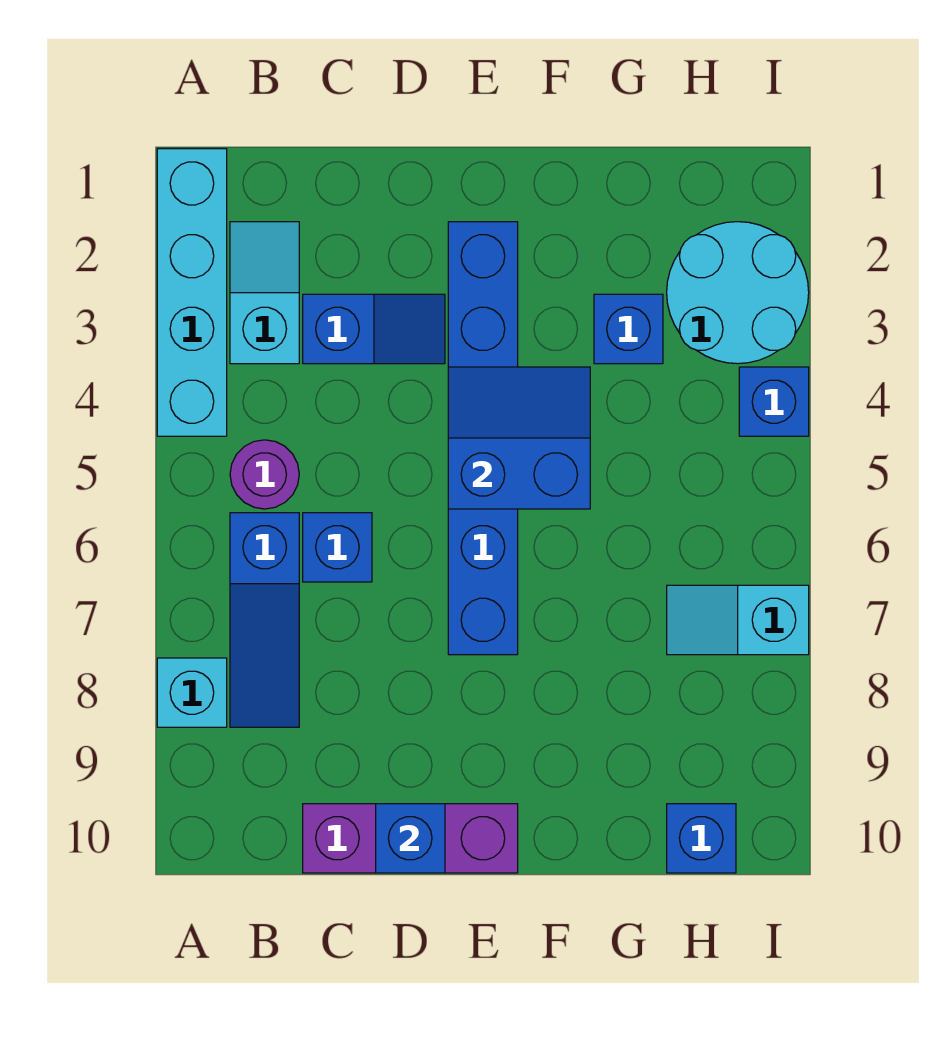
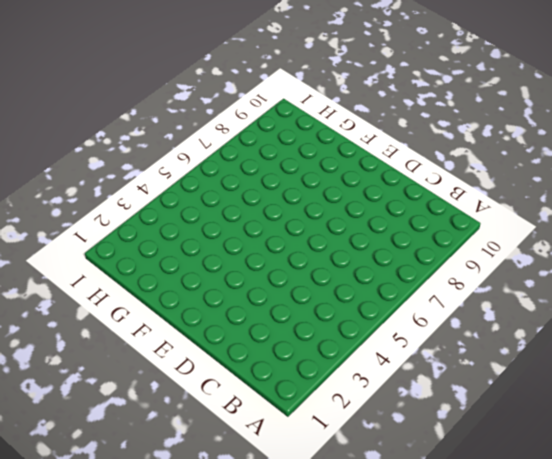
none -> cyan 1x4 brick [157,149,227,436]
none -> cyan 1x1 brick [157,658,227,727]
none -> cyan 1x2 slope [230,222,299,364]

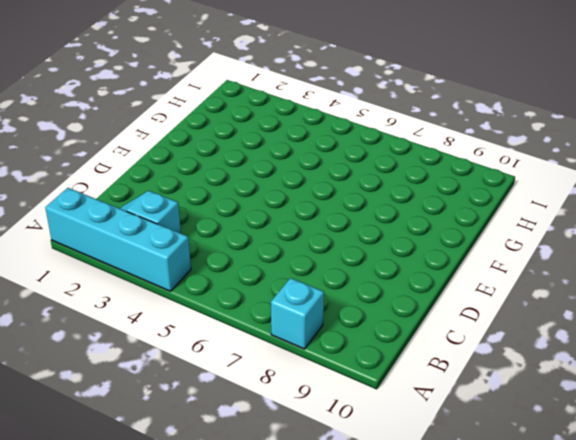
none -> purple 1x1 round brick [230,440,299,509]
none -> blue 1x3 slope [230,513,299,727]
none -> blue 1x2 slope [303,294,445,364]

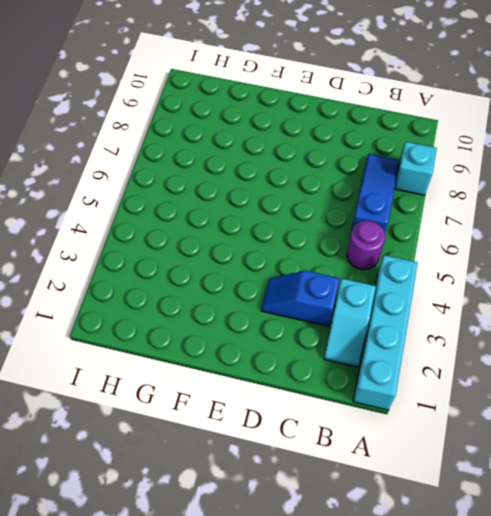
none -> blue 1x1 brick [303,513,372,582]
none -> purple 1x3 brick [303,804,518,873]
none -> blue 1x6 brick [448,222,518,655]

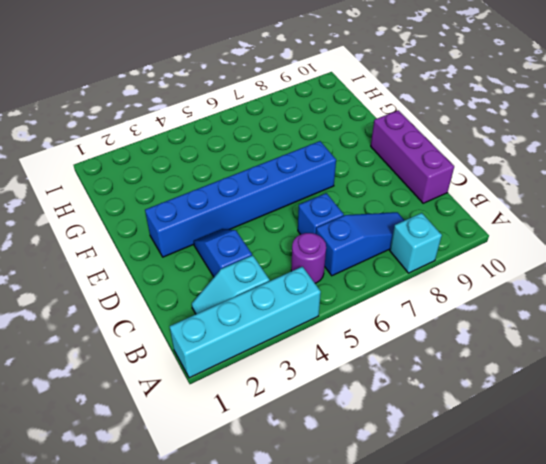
none -> blue 1x1 brick [594,294,663,364]
none -> cyan 2x2 round brick [667,222,809,364]
none -> cyan 1x2 slope [667,585,809,655]

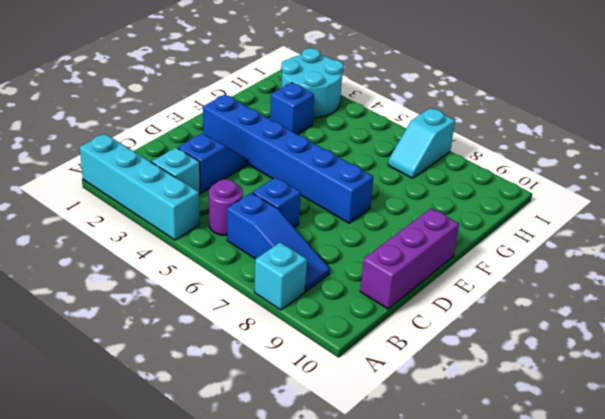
none -> blue 1x1 brick [667,804,736,873]
none -> blue 1x1 brick [739,367,809,436]
none -> blue 1x1 brick [376,804,445,873]

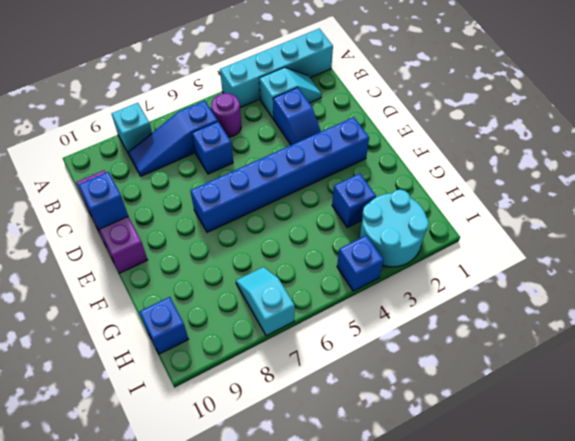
none -> blue 2x2 slope [448,367,590,509]

